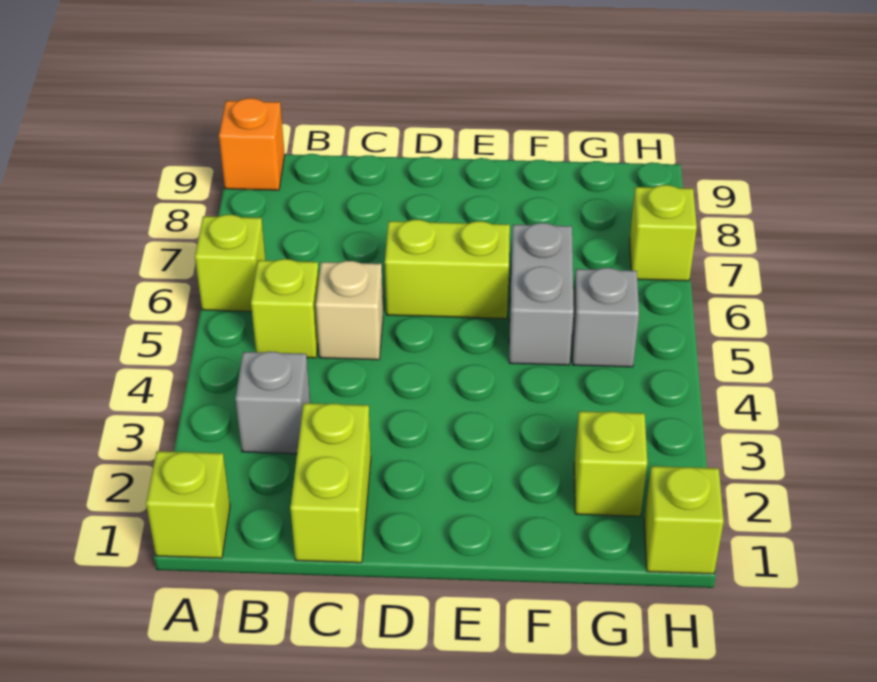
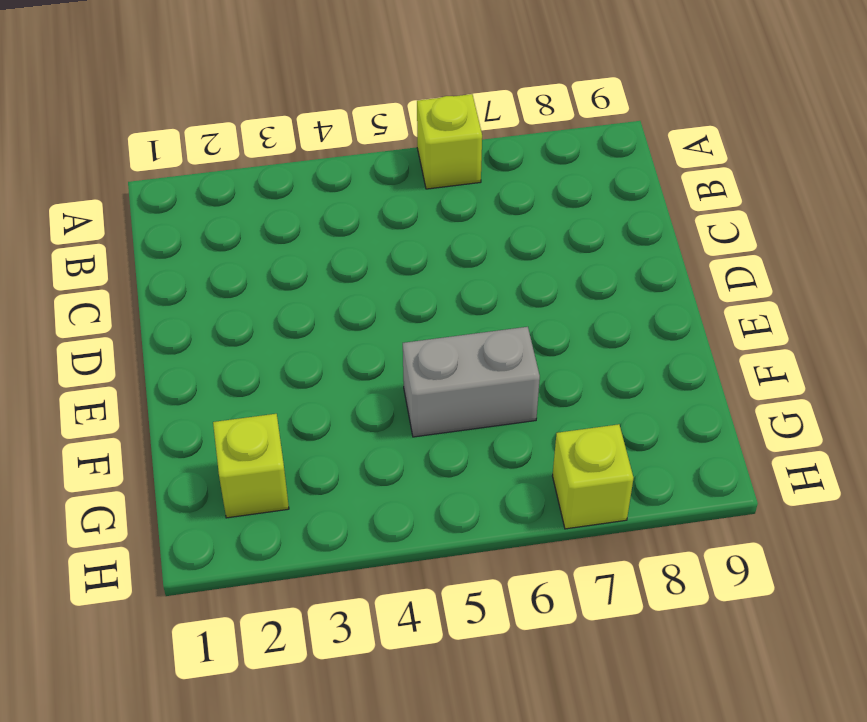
none -> lime 1x1 brick [146,451,230,558]
none -> orange 1x1 brick [219,98,285,190]
none -> grey 1x1 brick [235,351,310,454]

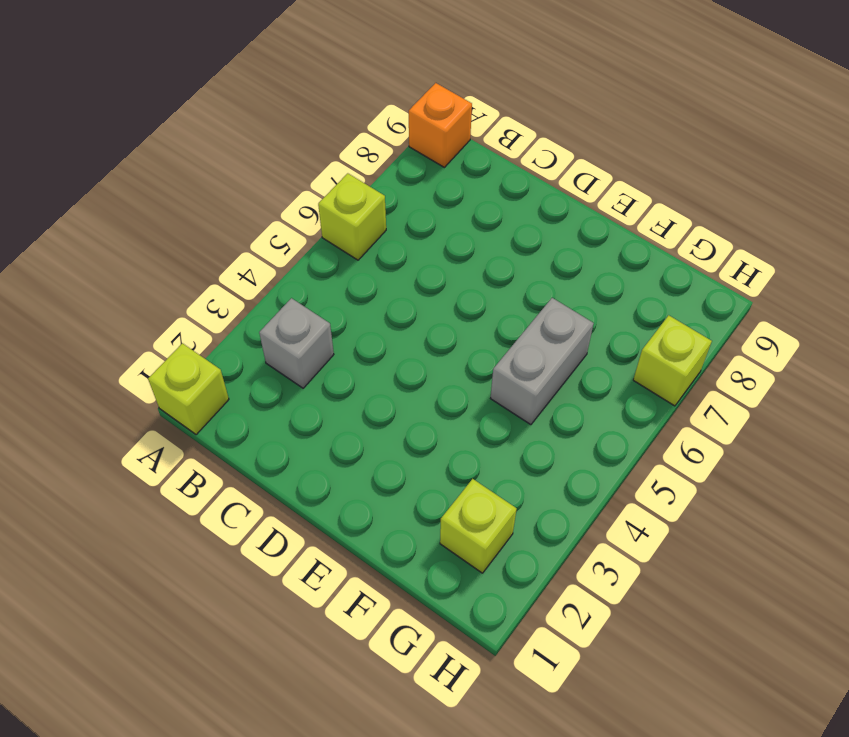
none -> lime 1x1 brick [251,259,319,358]
none -> lime 1x2 brick [290,403,371,563]
none -> tan 1x1 brick [316,261,383,360]

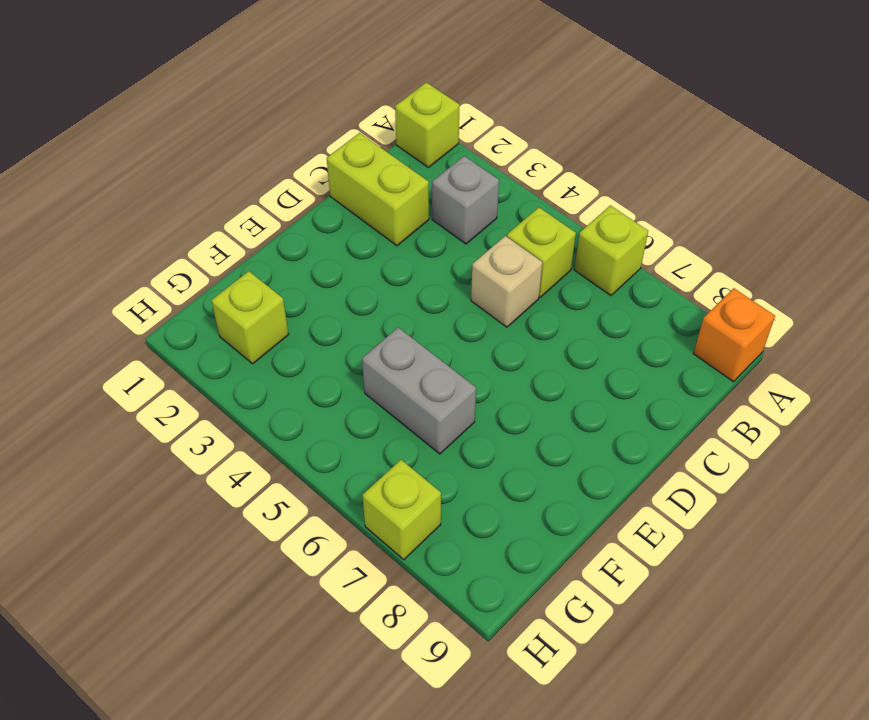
none -> lime 1x2 brick [385,220,510,319]
none -> grey 1x1 brick [572,268,639,367]
none -> lime 1x1 brick [644,466,724,574]

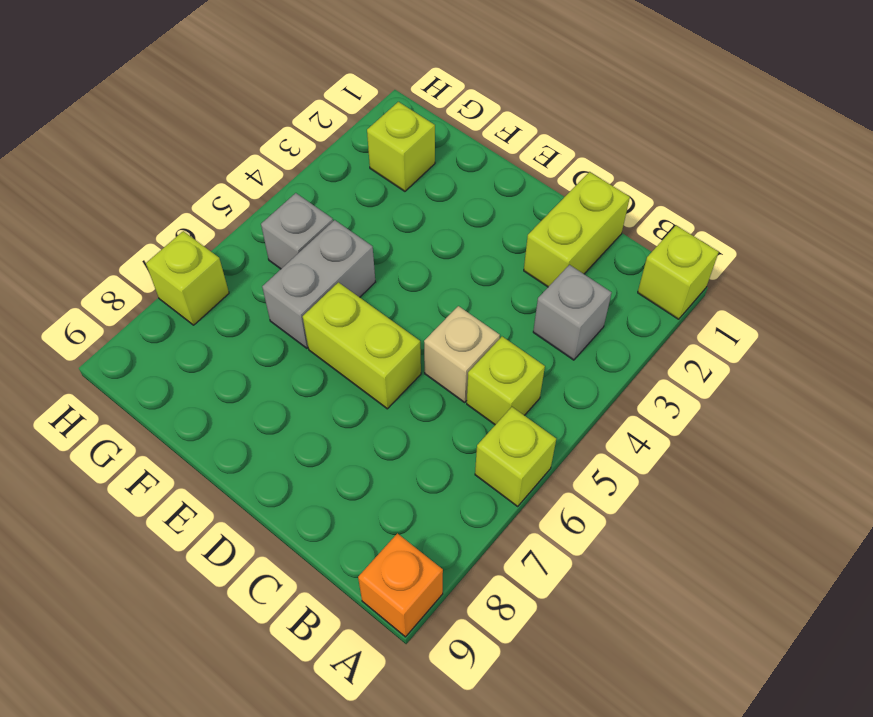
none -> lime 1x1 brick [644,466,724,574]

